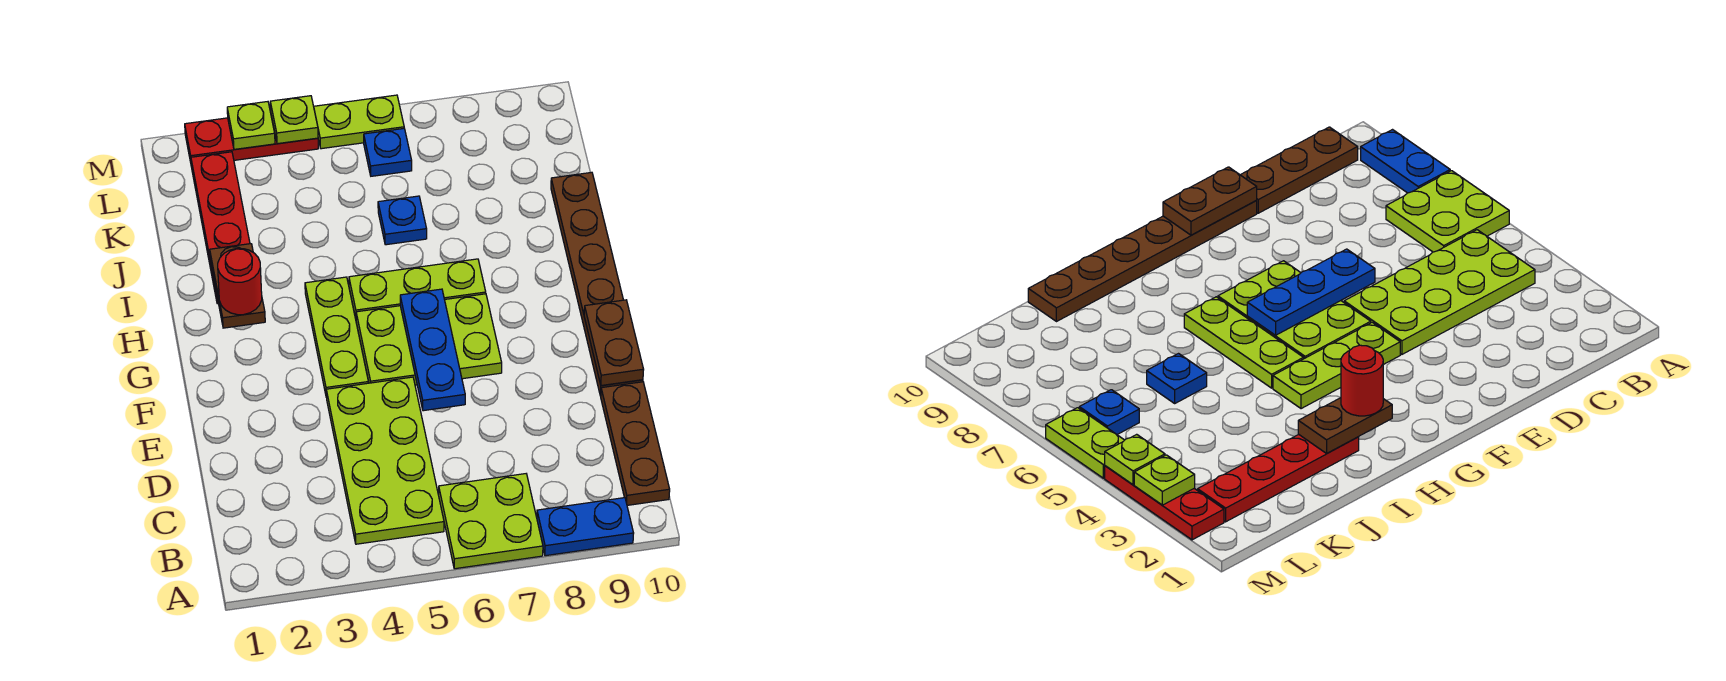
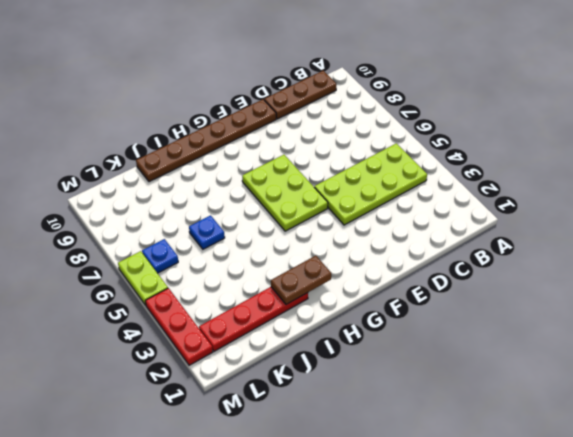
none -> lime 2x2 plate [439,474,543,569]
none -> blue 1x2 plate [537,498,634,556]
none -> lime 1x3 plate [305,277,368,397]

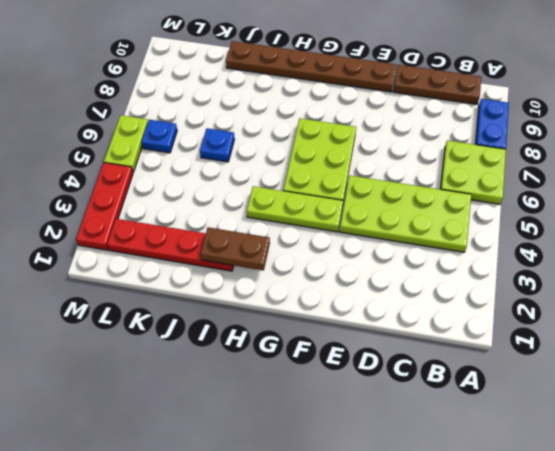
none -> lime 1x3 plate [349,259,486,318]
none -> blue 1x3 plate [400,289,465,411]
none -> brown 1x2 plate [584,300,644,386]

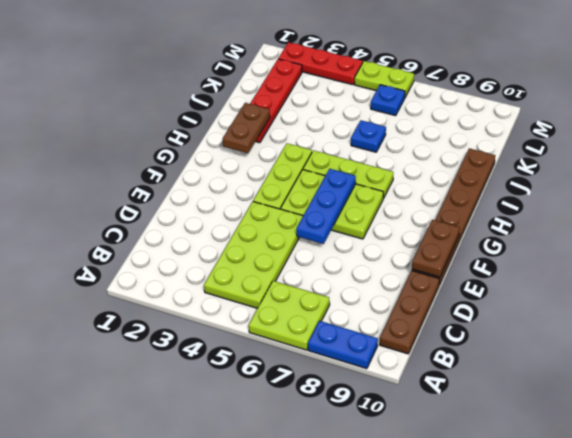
none -> lime 1x1 plate [227,102,275,149]
none -> lime 1x1 plate [270,96,318,144]
none -> red 1x1 round brick [218,249,262,315]

